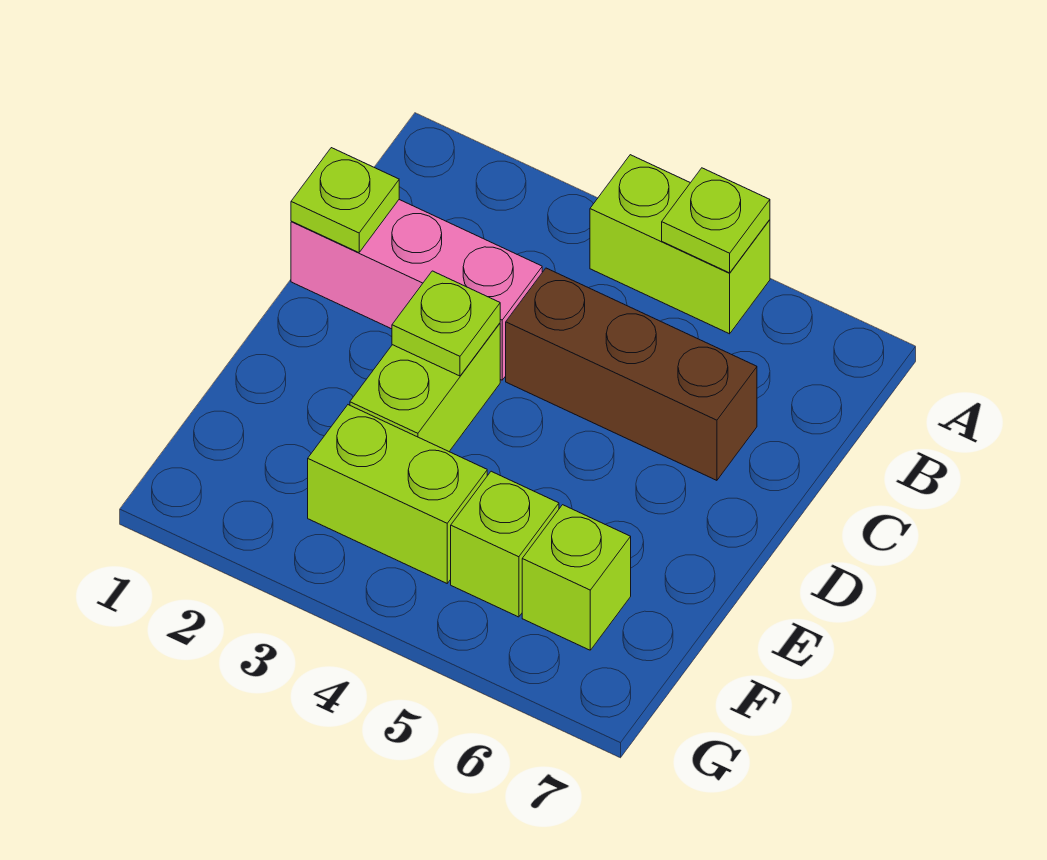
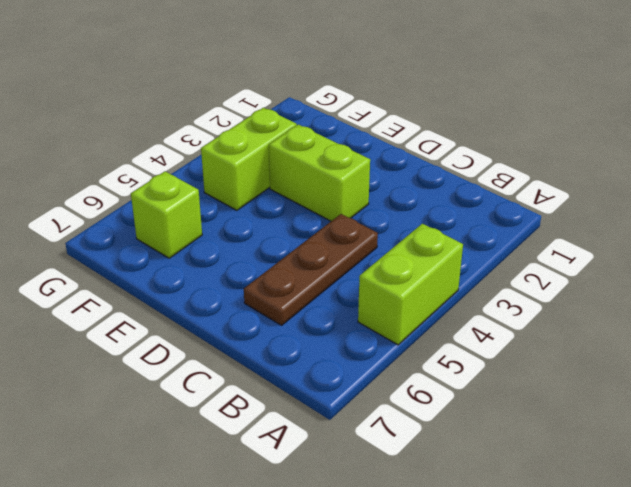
brown 1x3 plate [244,214,378,325] -> brown 1x3 brick [506,268,757,480]
none -> pink 1x3 brick [291,200,542,380]
none -> lime 1x1 brick [451,471,559,617]

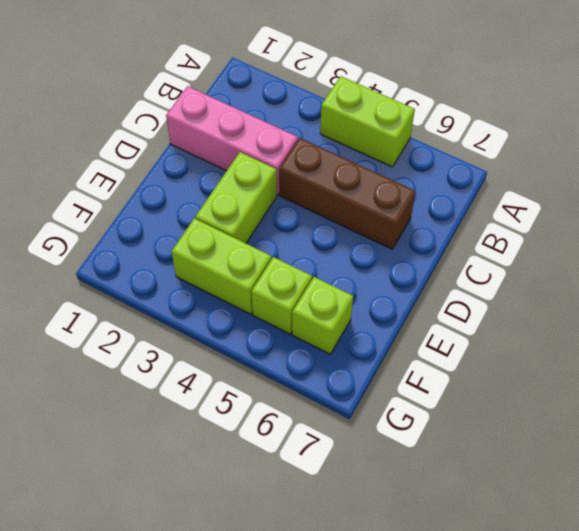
none -> lime 1x1 plate [662,168,770,273]
none -> lime 1x1 plate [291,148,399,253]

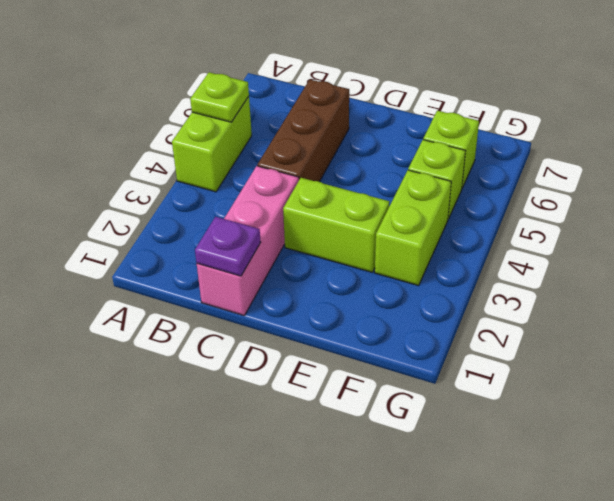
purple 1x1 plate [195,217,261,276] -> lime 1x1 plate [291,148,399,253]
none -> lime 1x1 plate [392,271,500,376]

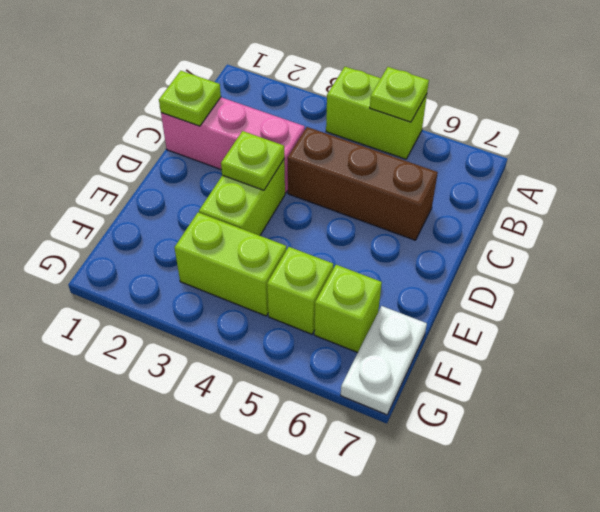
white 1x2 plate [341,306,427,415] -> none

